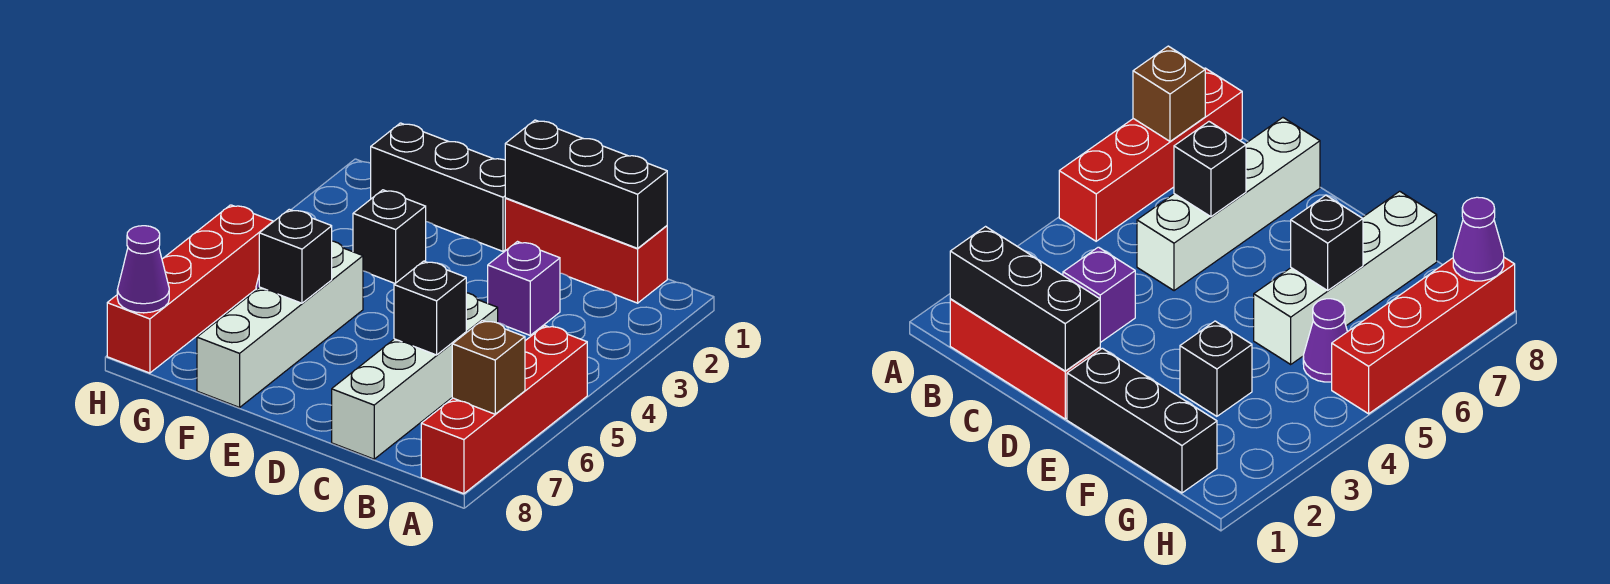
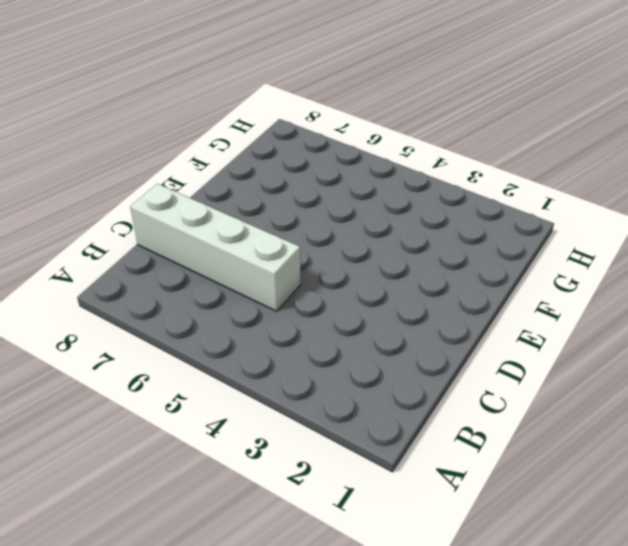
none -> red 1x4 brick [421,326,587,494]
none -> red 1x3 brick [505,198,667,303]
none -> purple 1x1 brick [488,242,560,335]

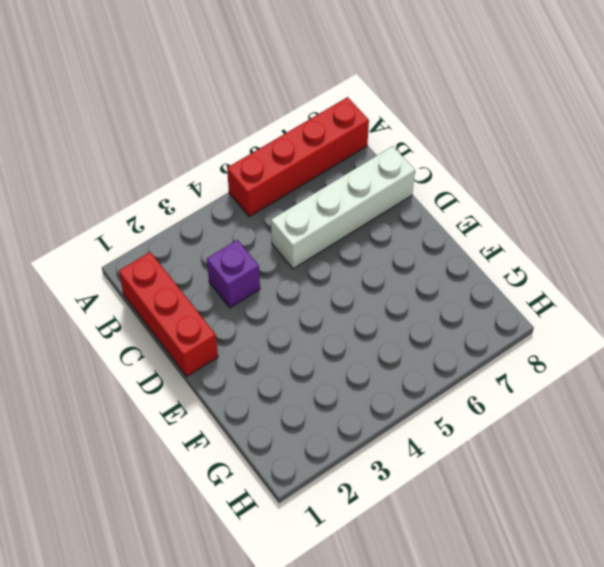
none -> black 1x3 brick [371,123,505,251]
none -> black 1x1 brick [353,190,426,283]
none -> white 1x4 brick [197,241,363,407]

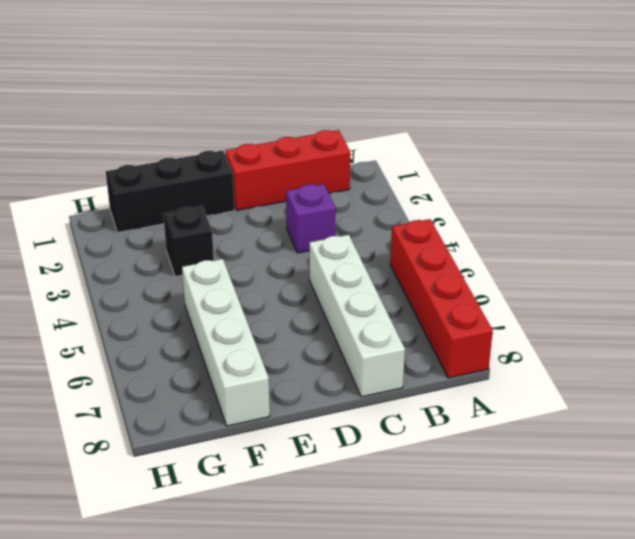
none -> purple 1x1 cone [1303,299,1347,382]
none -> red 1x4 brick [107,205,273,373]
none -> brown 1x1 brick [452,320,525,414]

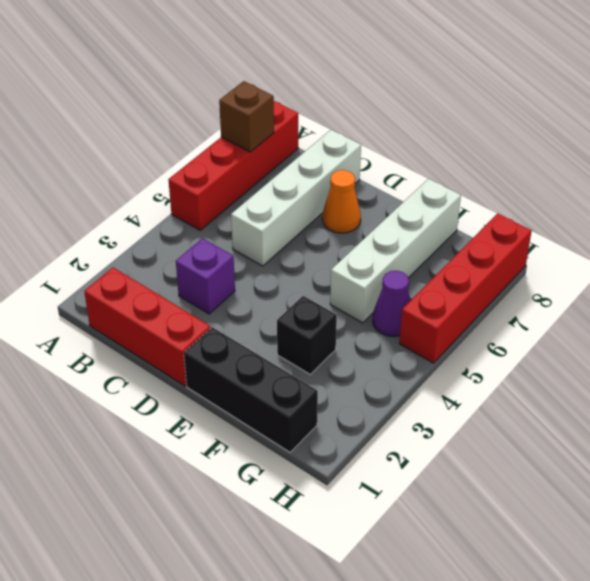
orange 1x1 cone [322,170,361,233] -> none
none -> black 1x3 brick [505,120,667,248]
none -> black 1x1 brick [394,261,466,355]
none -> black 1x1 brick [259,209,332,303]

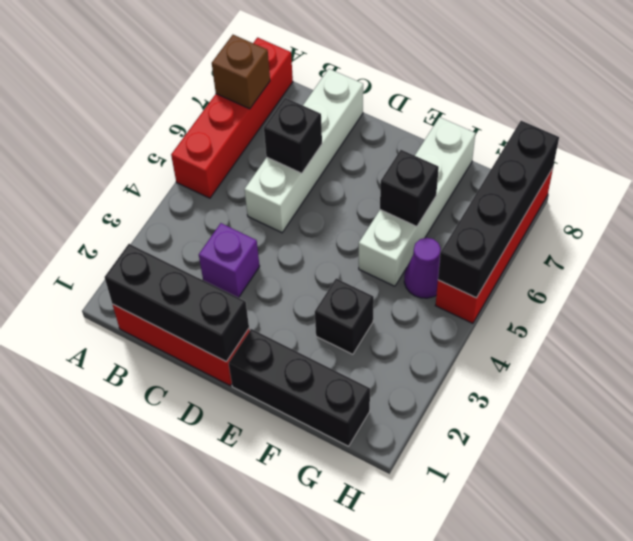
black 1x4 brick [438,121,559,298] -> purple 1x1 cone [117,226,169,313]

